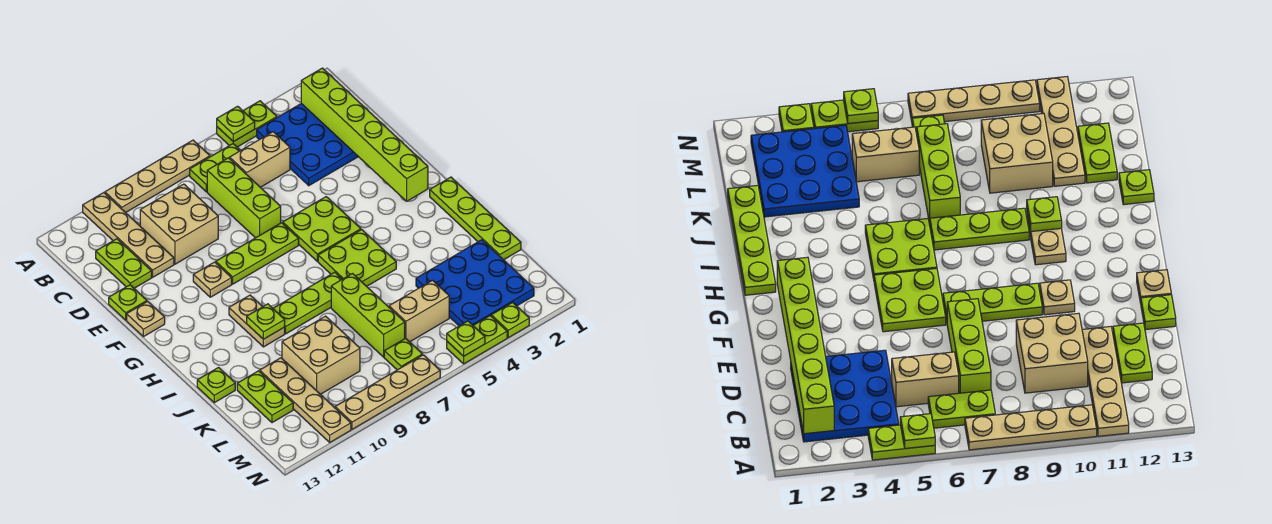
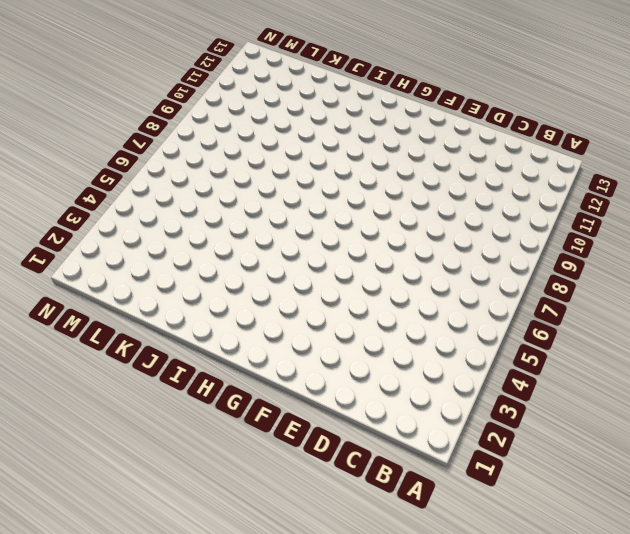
none -> lime 1x2 plate [217,101,277,147]
none -> tan 1x4 plate [105,140,210,213]
none -> tan 1x4 plate [83,193,174,277]
none -> blue 3x3 plate [257,104,358,186]

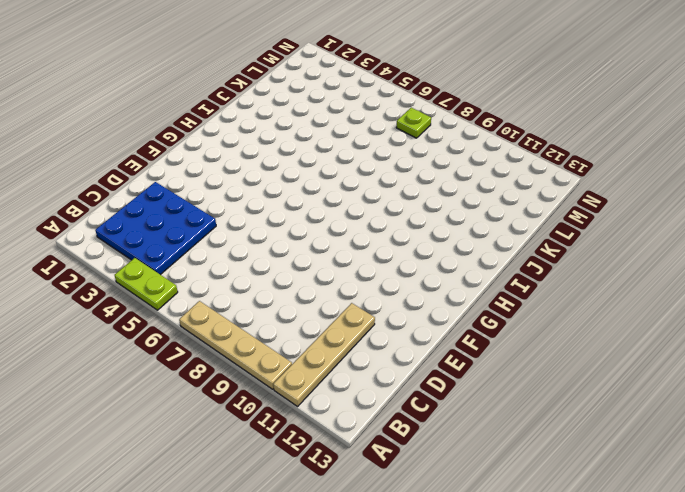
none -> lime 1x2 plate [190,144,241,192]
none -> tan 1x2 brick [230,132,290,187]
none -> lime 1x3 brick [207,158,281,238]
none -> tan 2x2 brick [140,184,218,264]

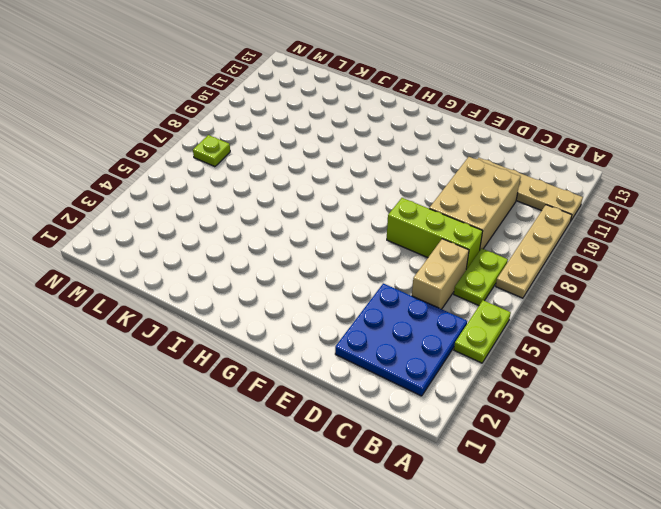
tan 2x3 brick [429,157,521,249] -> tan 2x2 brick [140,184,218,264]
none -> lime 1x2 plate [96,239,152,288]
none -> lime 1x1 plate [109,285,147,320]
none -> lime 2x2 plate [283,197,361,261]
none -> lime 1x3 plate [216,223,299,284]

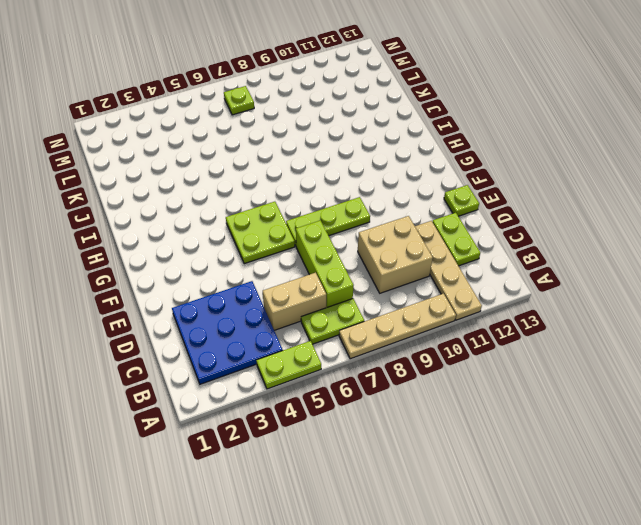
none -> tan 1x1 plate [193,262,232,297]
none -> tan 1x1 plate [127,301,165,337]
none -> lime 1x4 plate [430,177,521,260]
none -> lime 2x2 plate [318,230,396,286]

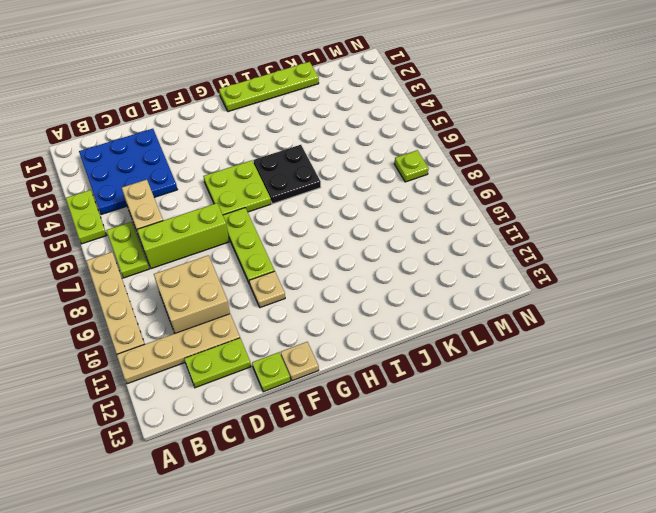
black 2x2 plate [253,145,321,204] -> lime 2x2 plate [318,230,396,286]
none -> tan 1x2 plate [229,295,285,347]
none -> lime 1x3 plate [273,272,342,334]
none -> lime 1x3 brick [331,274,405,357]
none -> lime 1x1 plate [197,368,235,403]

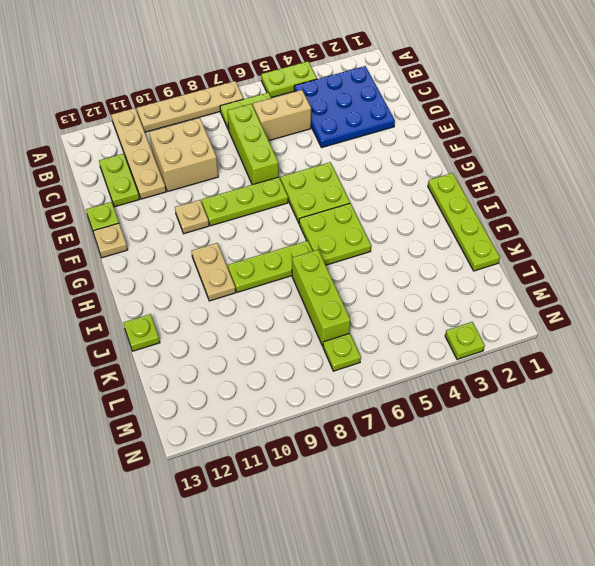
none -> blue 3x3 plate [416,240,534,326]
none -> tan 2x2 brick [282,316,360,394]
none -> tan 1x4 plate [260,358,351,442]
none -> lime 1x2 plate [237,371,293,423]

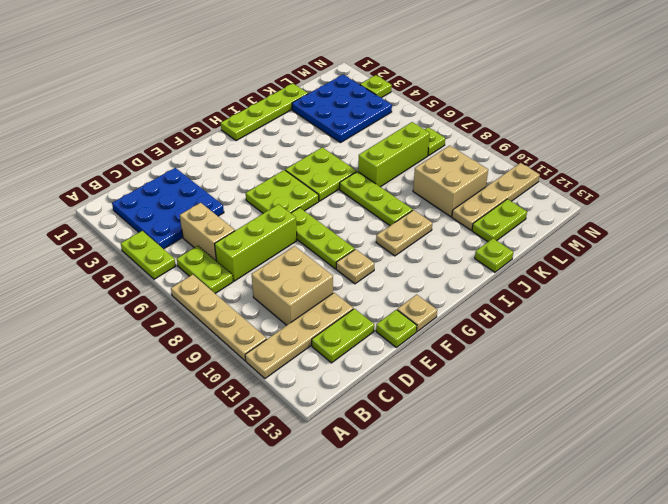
none -> tan 1x2 brick [389,280,449,342]
none -> lime 1x2 plate [447,316,507,364]
none -> tan 1x4 plate [335,355,440,429]
none -> lime 1x1 plate [217,106,255,142]

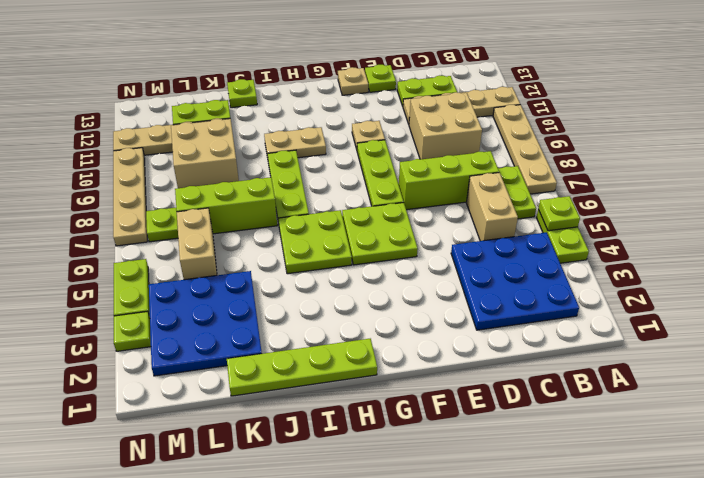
none -> lime 1x6 brick [301,68,428,201]
none -> lime 1x1 plate [247,304,285,339]
none -> lime 1x1 plate [447,321,485,356]

